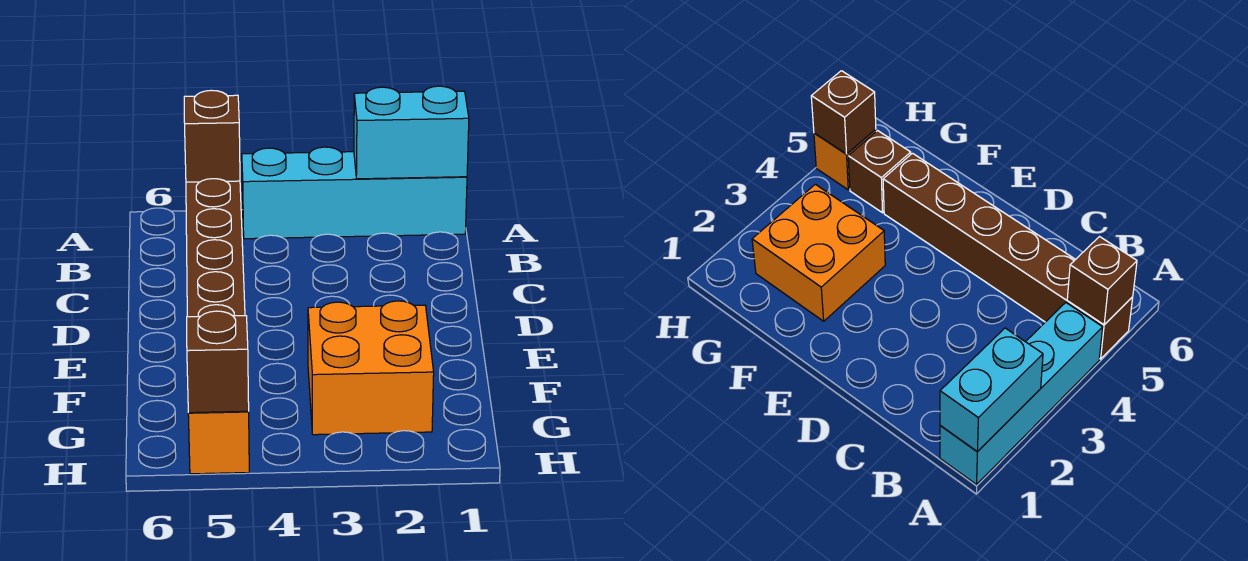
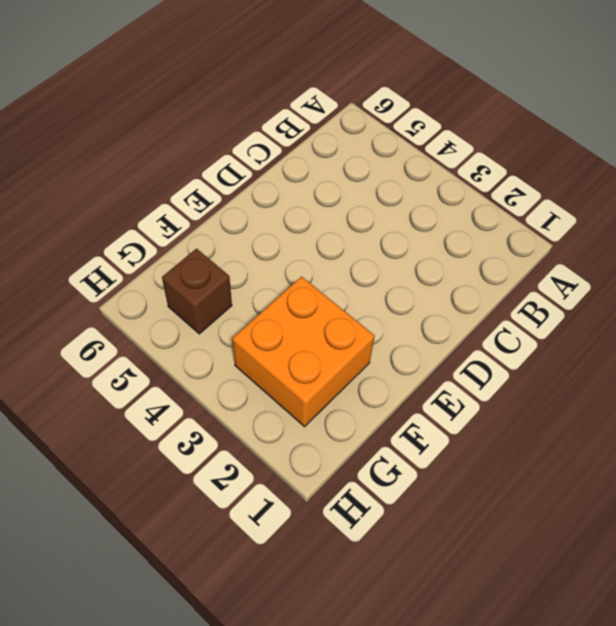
none -> cyan 1x4 brick [242,147,467,239]
none -> brown 1x6 brick [186,179,245,317]

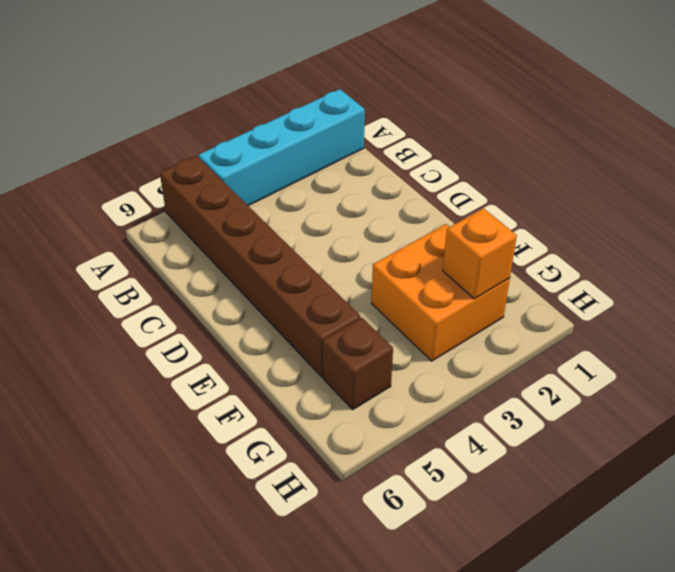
orange 1x1 brick [443,208,517,299] -> orange 1x1 brick moved to [188,411,249,474]
none -> cyan 1x2 brick [354,86,469,179]
none -> brown 1x1 brick [184,90,240,182]

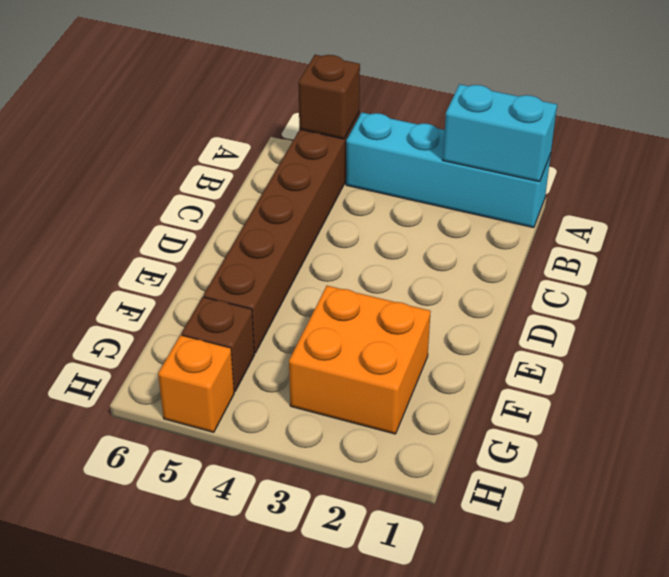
none -> brown 1x1 brick [187,311,249,413]

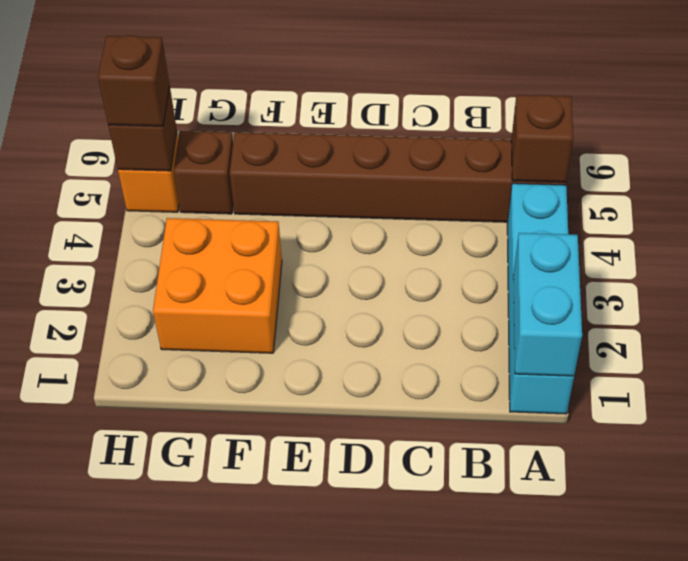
brown 1x1 brick [98,35,170,126] -> none

